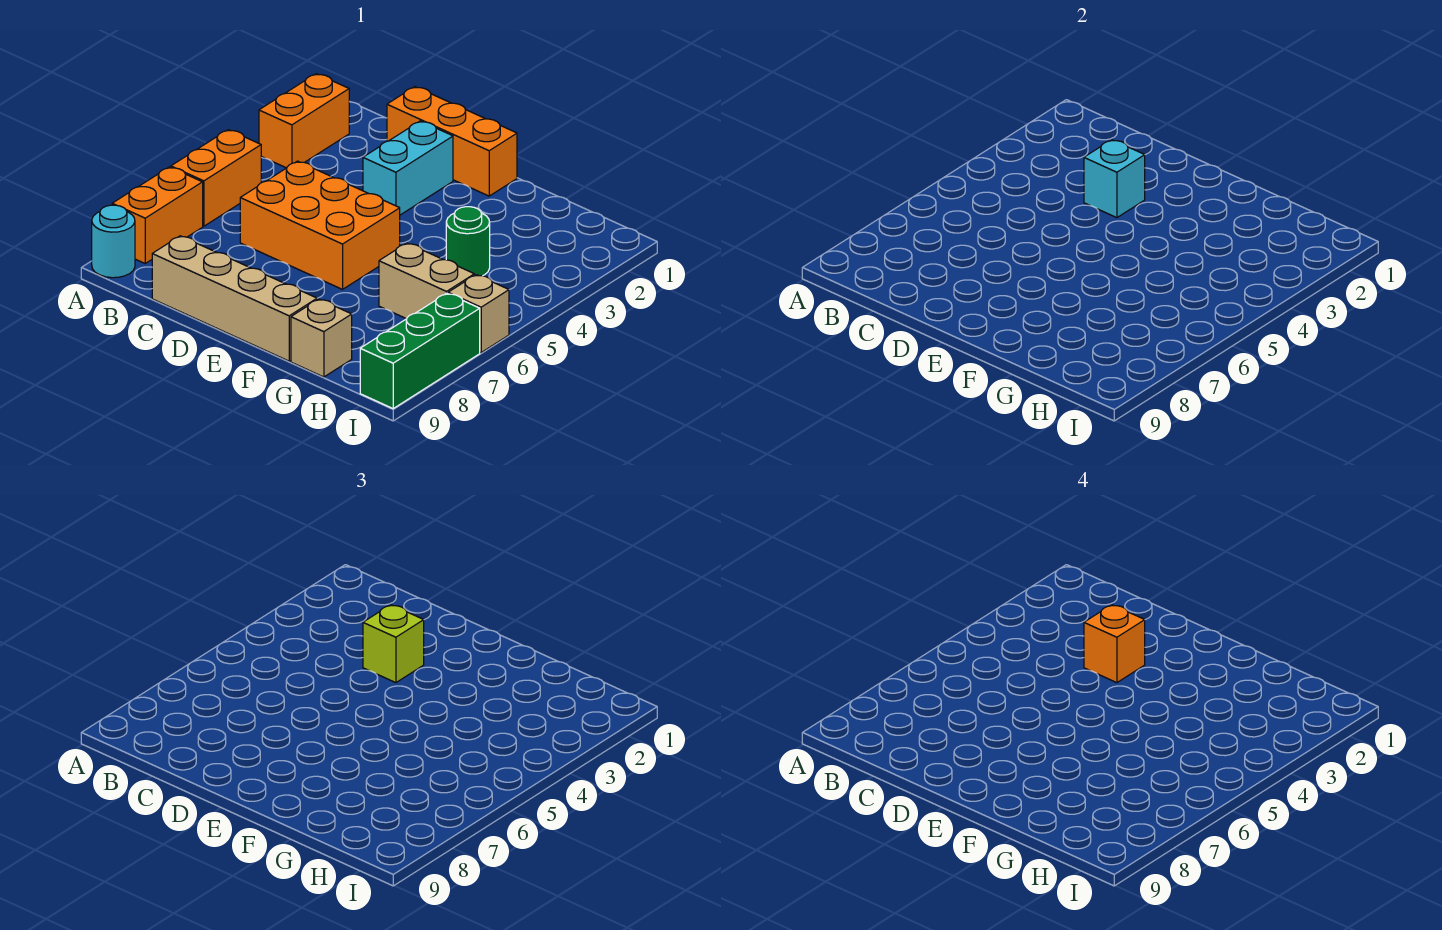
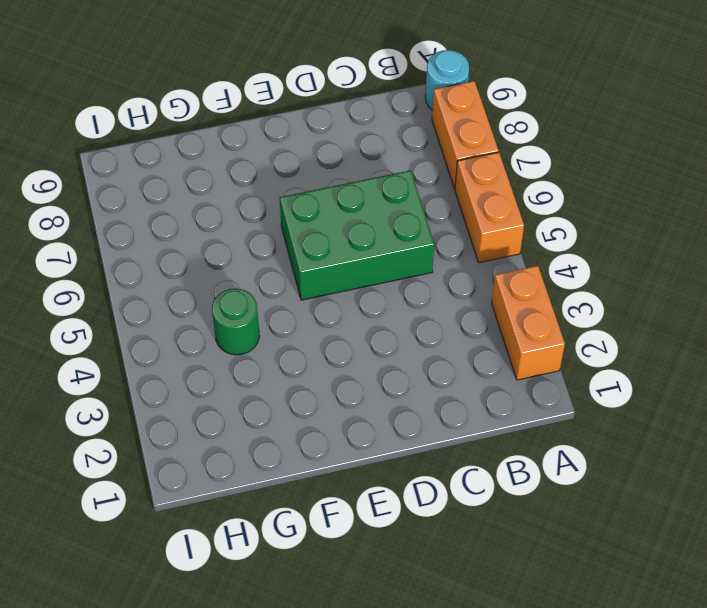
green 2x3 brick [280,170,434,300] -> orange 2x3 brick [240,161,400,289]
none -> orange 1x3 brick [387,87,517,196]
none -> tan 1x4 brick [152,236,317,361]
none -> cyan 1x2 brick [363,121,453,215]

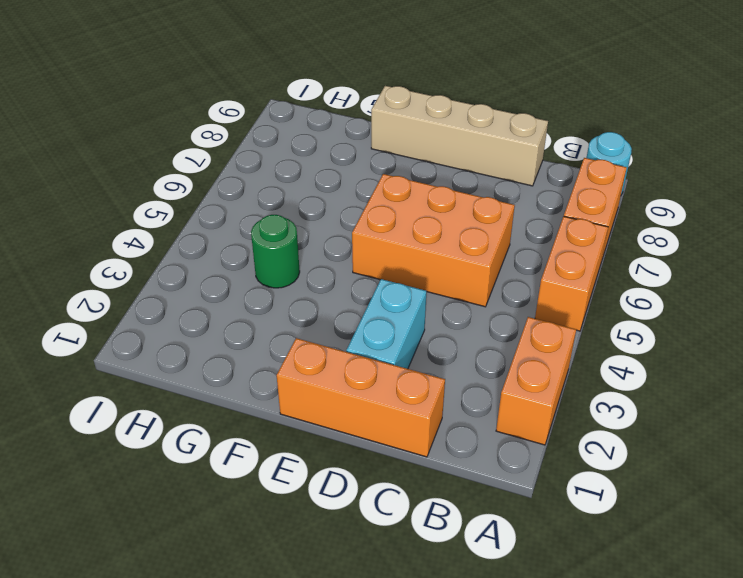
none -> tan 1x2 brick [379,243,474,319]
none -> tan 1x1 brick [291,299,352,377]
none -> tan 1x1 brick [448,275,509,352]

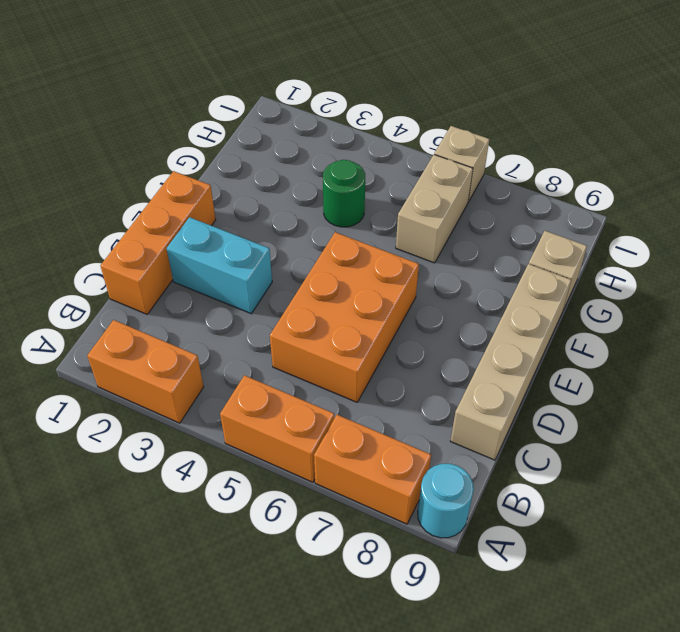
none -> green 1x3 brick [360,293,480,408]
none -> cyan 1x1 brick [1084,140,1145,218]
none -> lime 1x1 brick [363,605,424,683]

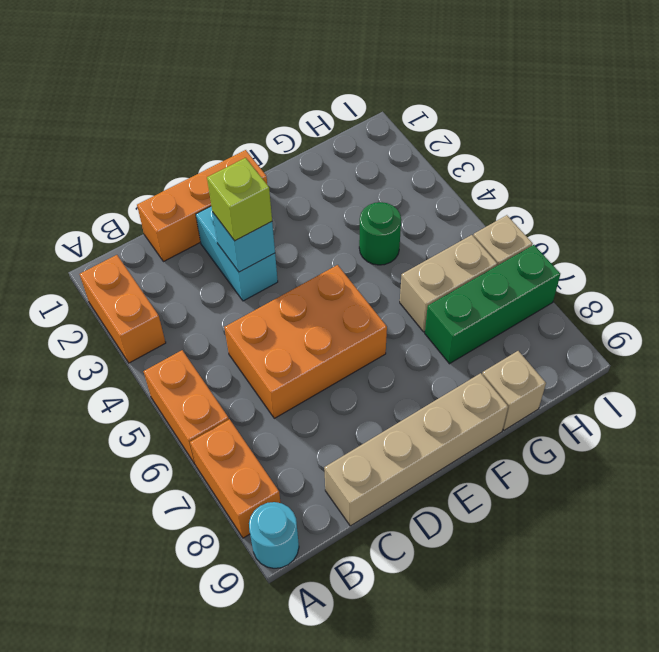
green 1x3 brick [425,245,560,364] -> green 1x3 brick turned to [360,293,480,408]
none -> orange 1x1 brick [1084,605,1145,683]

